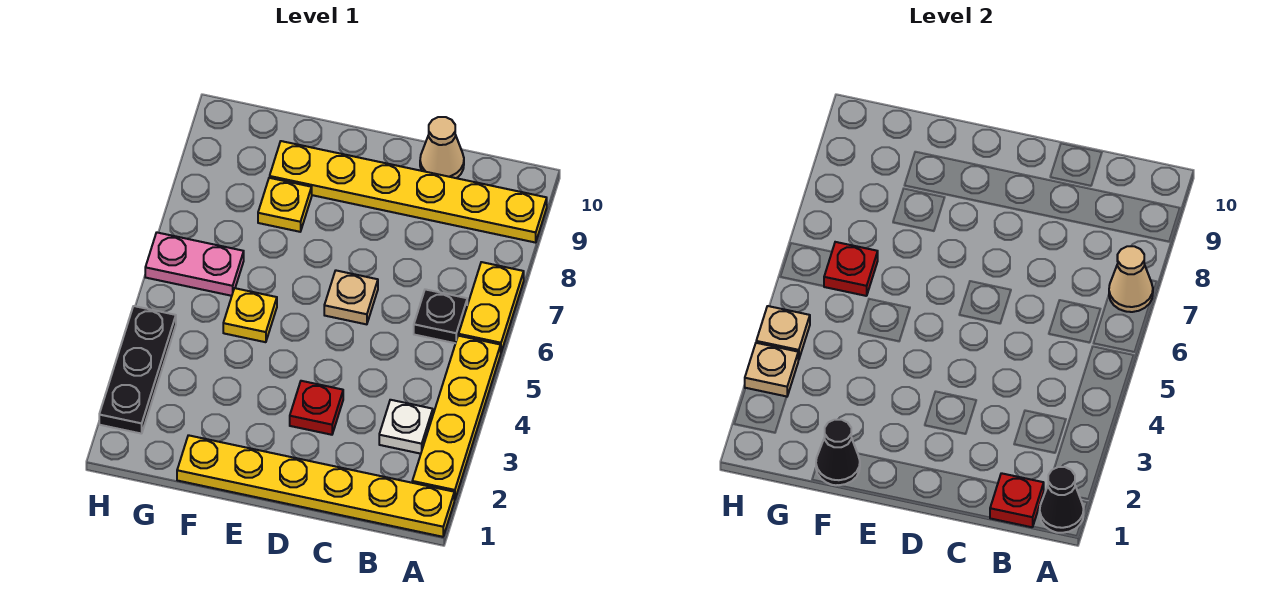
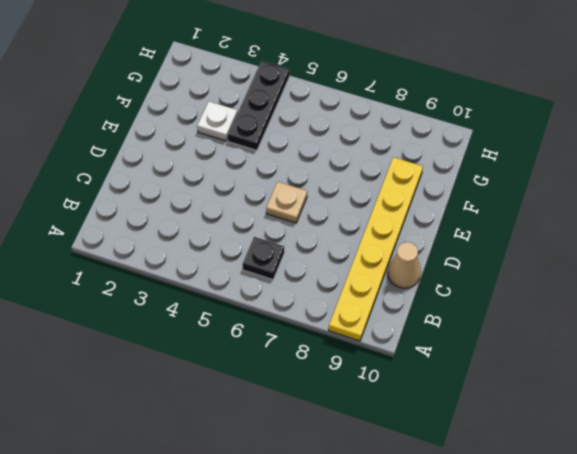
white 1x1 plate [197,102,237,141] -> white 1x1 plate moved to [379,400,433,454]
black 1x3 plate [228,61,290,150] -> black 1x3 plate turned to [99,306,176,434]
none -> yellow 1x6 plate [177,435,454,537]
none -> yellow 1x4 plate [412,336,501,500]
none -> yellow 1x2 plate [459,262,524,352]

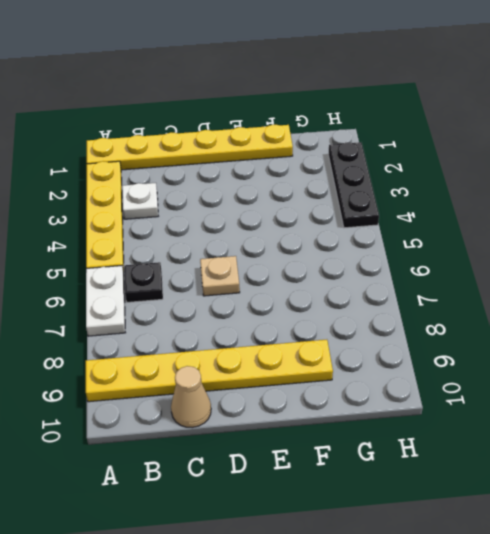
white 1x2 plate [86,266,125,336] -> yellow 1x2 plate [459,262,524,352]
none -> red 1x1 plate [290,381,343,435]
none -> yellow 1x1 plate [223,288,277,342]
none -> yellow 1x1 plate [258,178,312,232]

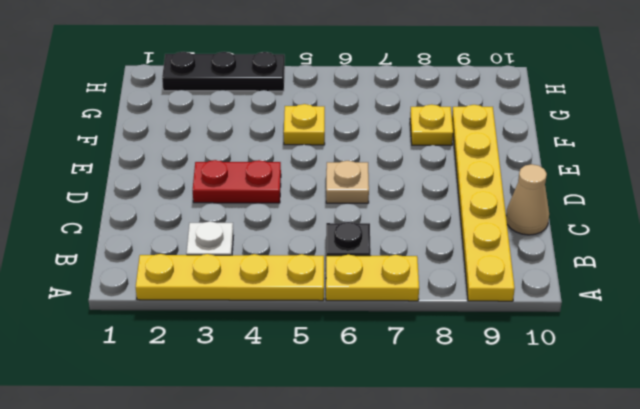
red 1x2 plate [193,160,281,203] -> red 1x1 plate [290,381,343,435]
none -> yellow 1x6 plate [177,435,454,537]
none -> pink 1x2 plate [145,233,244,296]
none -> black 1x1 cone [1040,467,1084,533]

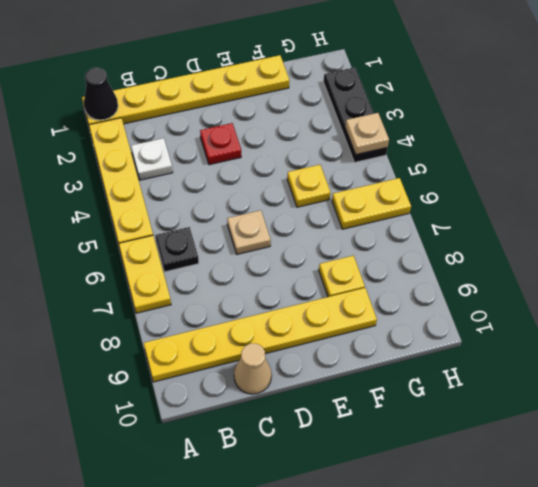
yellow 1x2 plate [332,178,411,229] -> pink 1x2 plate [145,233,244,296]
none -> tan 1x1 cone [1109,246,1153,312]
none -> red 1x1 plate [990,473,1044,527]
none -> black 1x1 cone [816,420,860,485]

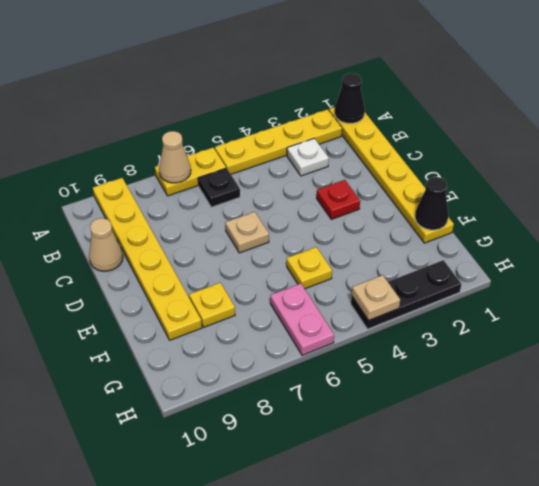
none -> red 1x1 plate [990,473,1044,527]
none -> red 1x1 plate [824,242,878,296]
none -> tan 1x1 plate [745,343,798,396]

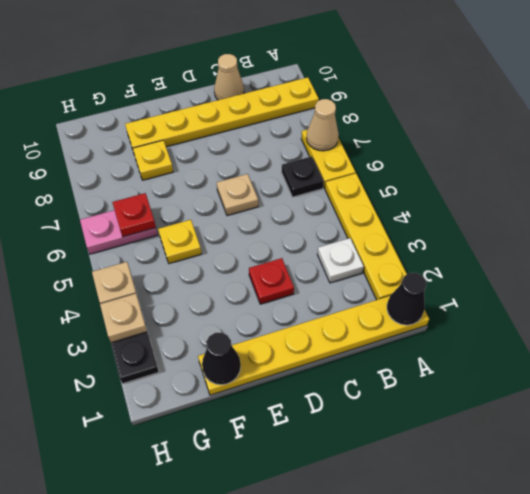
none -> red 1x1 plate [990,473,1044,527]

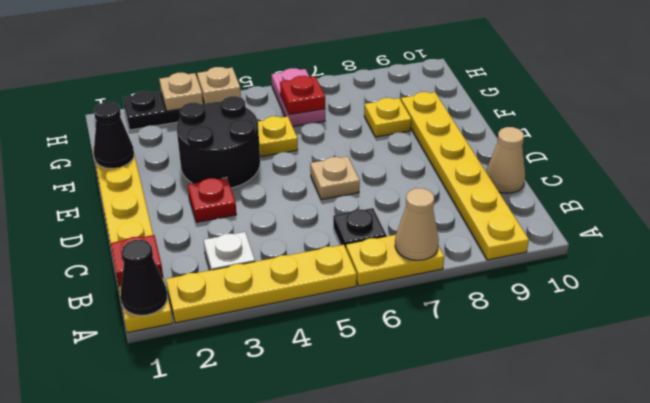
black 2x2 round brick [177,96,260,188] -> none

